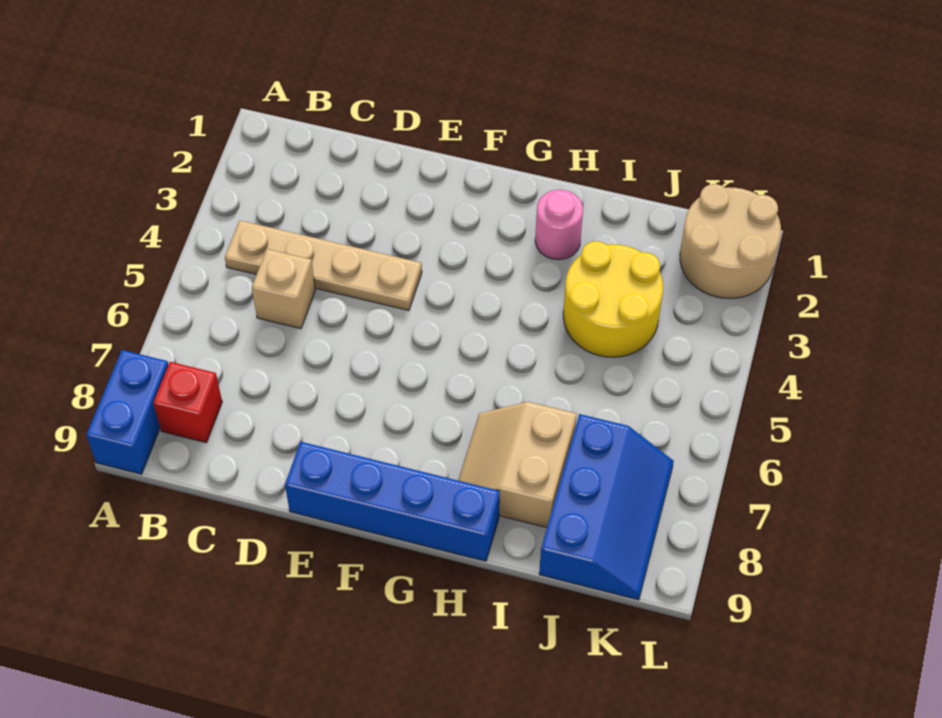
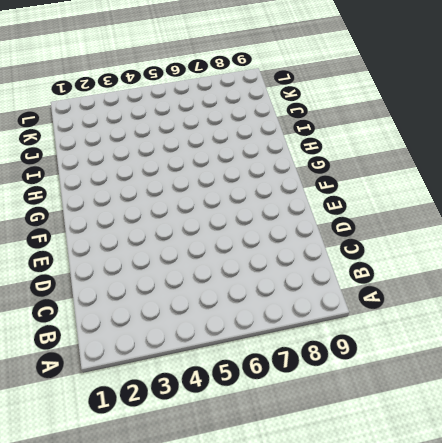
none -> blue 1x2 brick [86,350,168,474]
none -> tan 1x4 plate [225,220,422,311]

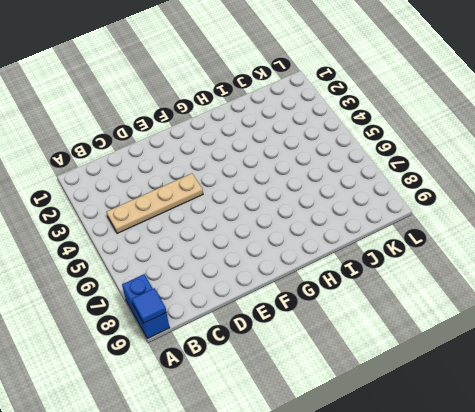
blue 1x1 tile [132,288,166,323] -> none
none -> red 1x1 brick [153,362,222,443]
none -> tan 1x1 brick [252,249,315,329]

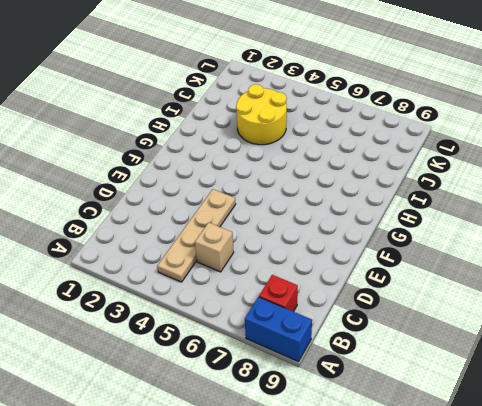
none -> blue 1x4 brick [285,442,500,561]
none -> pink 1x1 round brick [535,190,583,260]

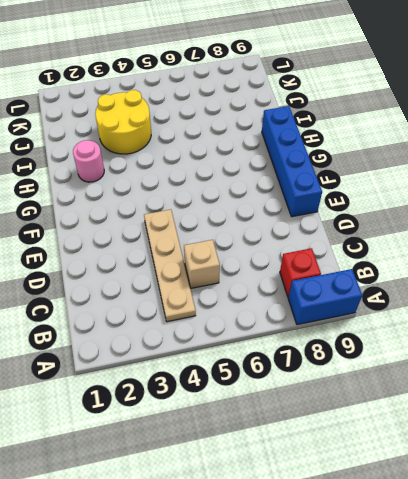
none -> tan 2x2 slope [458,402,577,528]
none -> blue 2x3 slope [539,414,674,600]

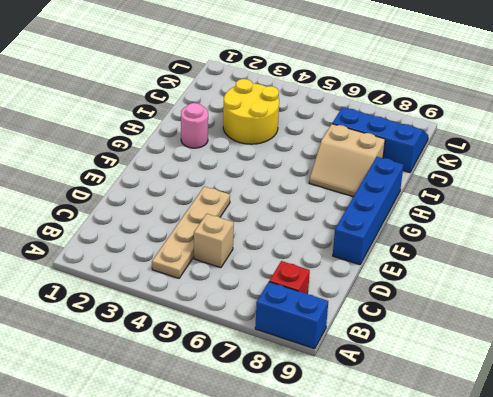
none -> tan 2x2 round brick [680,184,781,299]

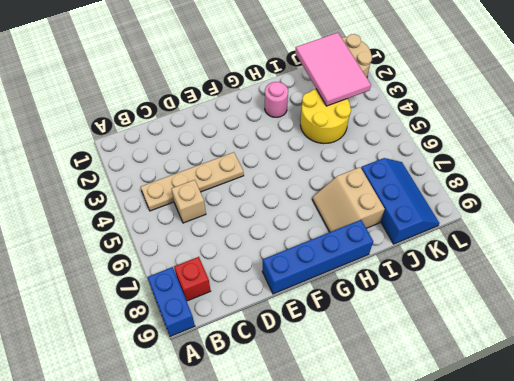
pink 2x3 tile [295,33,371,106] -> none

